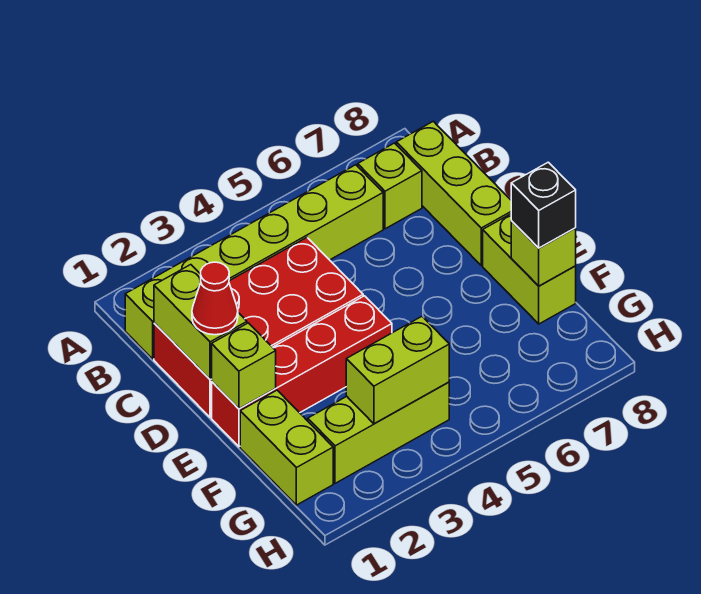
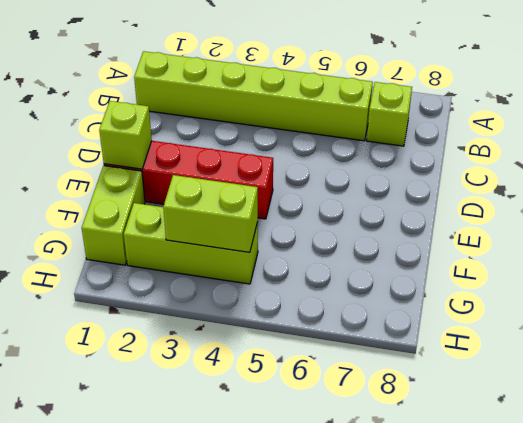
none -> lime 1x3 brick [396,121,511,265]
none -> red 2x4 brick [154,238,363,417]
none -> lime 1x2 brick [483,214,576,324]

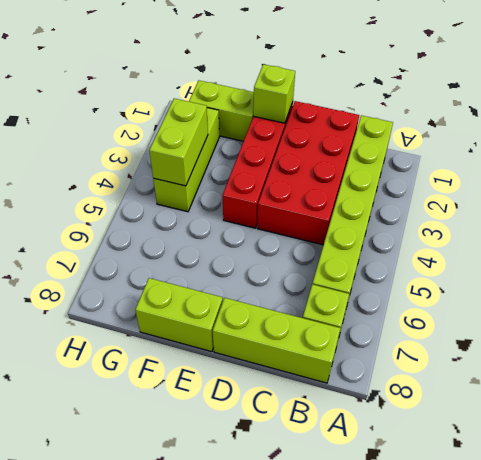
none -> lime 1x2 brick [154,265,247,379]
none -> lime 1x1 brick [511,221,576,286]
none -> red 1x1 cone [192,262,238,335]

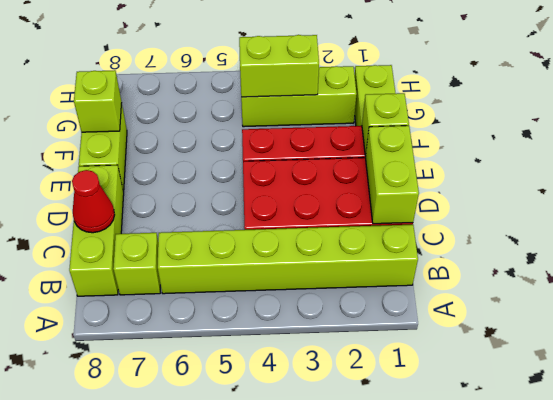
red 1x1 cone [72,170,115,233] -> red 1x1 cone moved to [192,262,238,335]
none -> black 1x1 brick [511,162,576,248]

